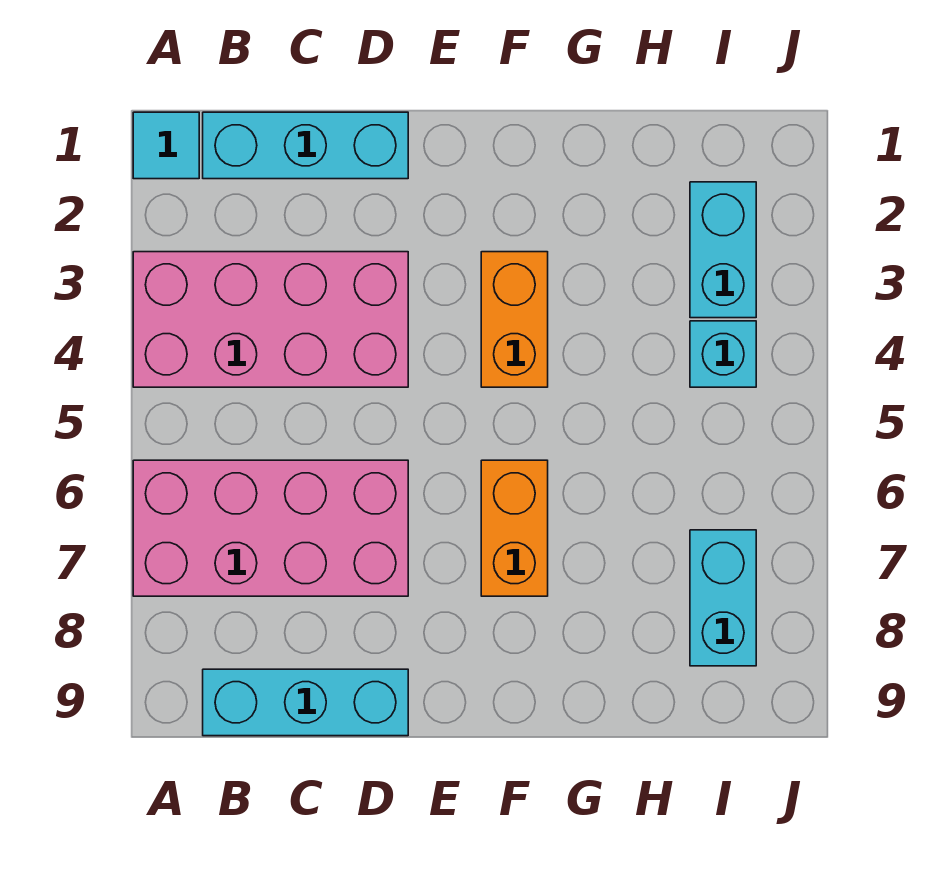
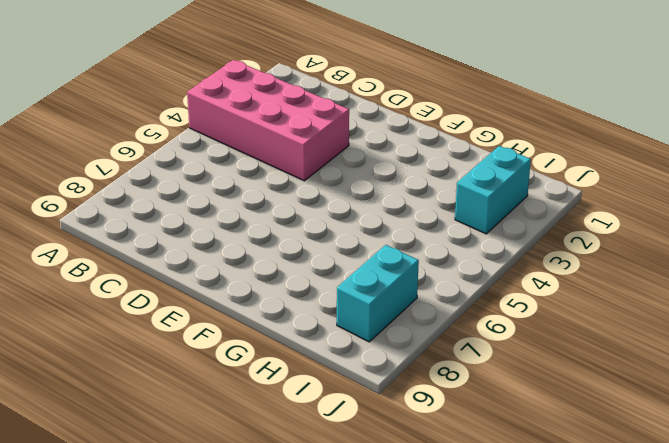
none -> cyan 1x1 tile [133,112,199,179]
none -> pink 2x4 brick [133,460,408,596]

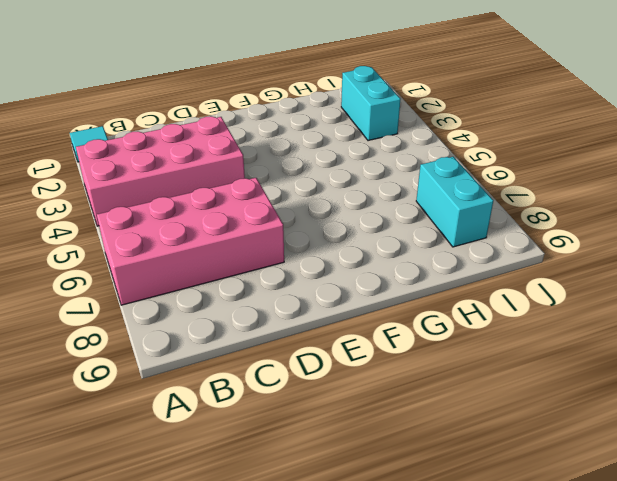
none -> cyan 1x3 brick [203,112,408,179]
none -> cyan 1x3 brick [203,669,408,736]

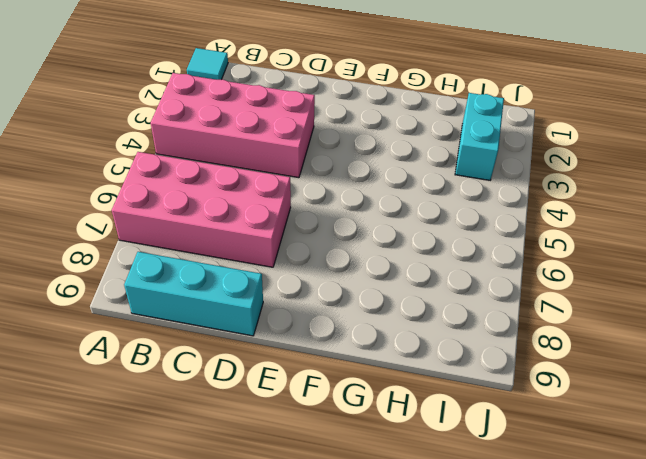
none -> cyan 1x3 brick [203,112,408,179]
none -> orange 1x2 brick [481,252,548,387]

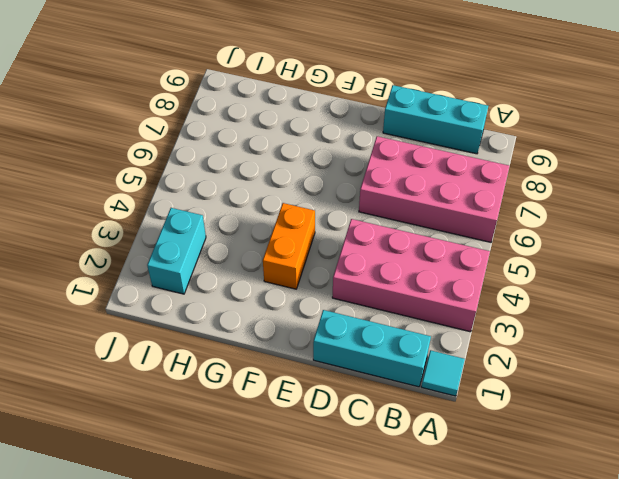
none -> orange 1x2 brick [481,460,548,596]
none -> cyan 1x1 brick [690,321,756,387]

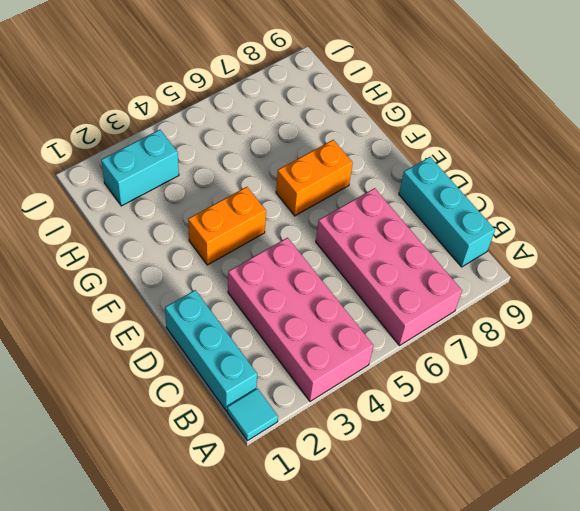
none -> cyan 1x1 brick [690,321,756,387]
none -> cyan 1x2 brick [690,530,756,666]

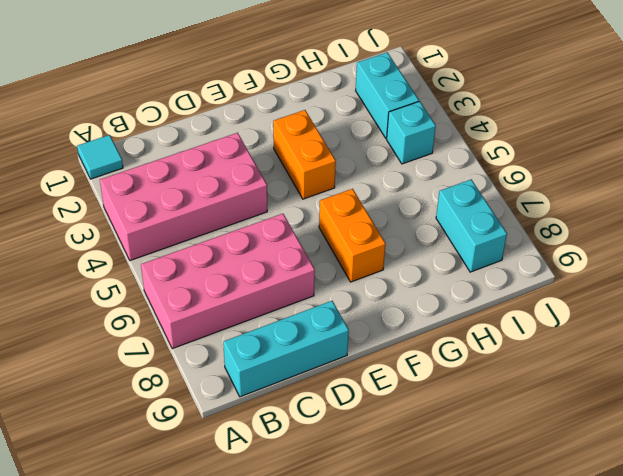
none -> cyan 1x3 brick [203,112,408,179]

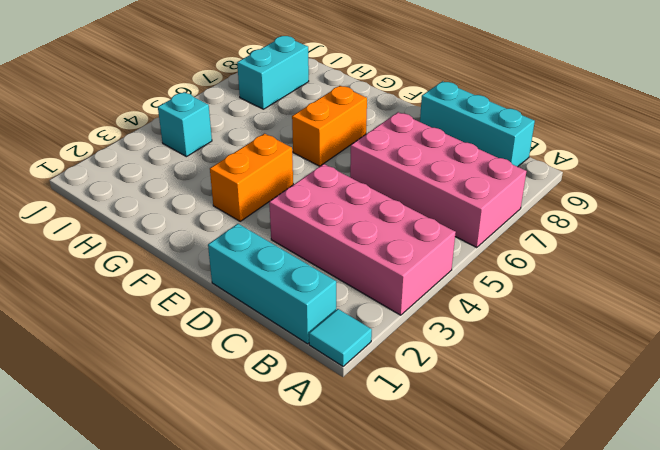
none -> cyan 1x2 brick [690,182,756,318]

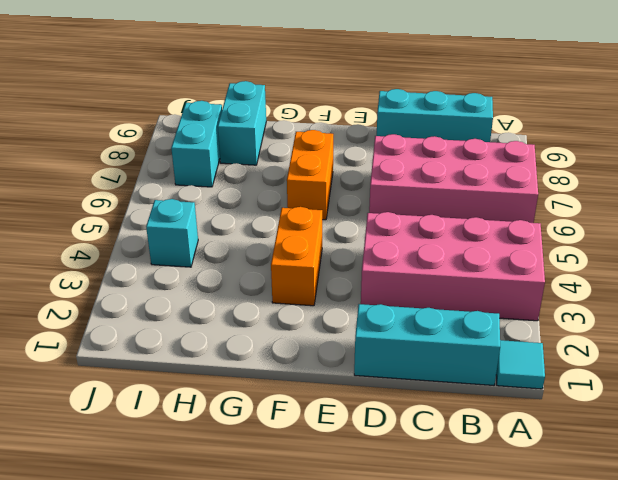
cyan 1x2 brick [218,81,266,165] -> cyan 1x2 brick moved to [690,182,756,318]

